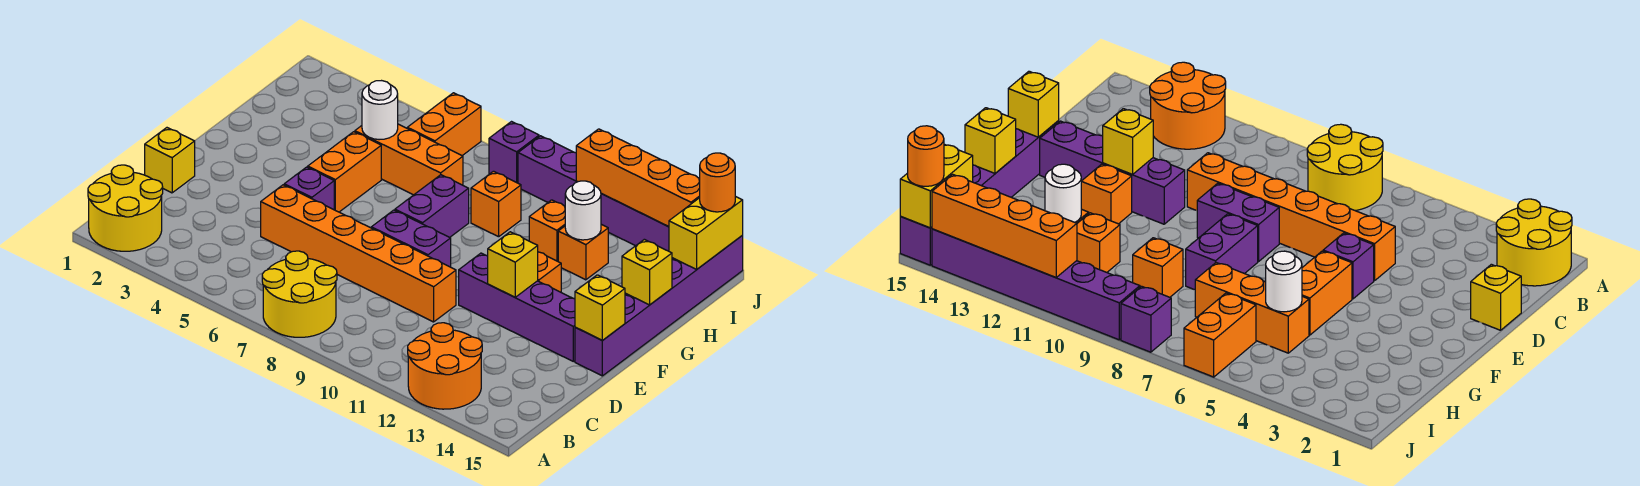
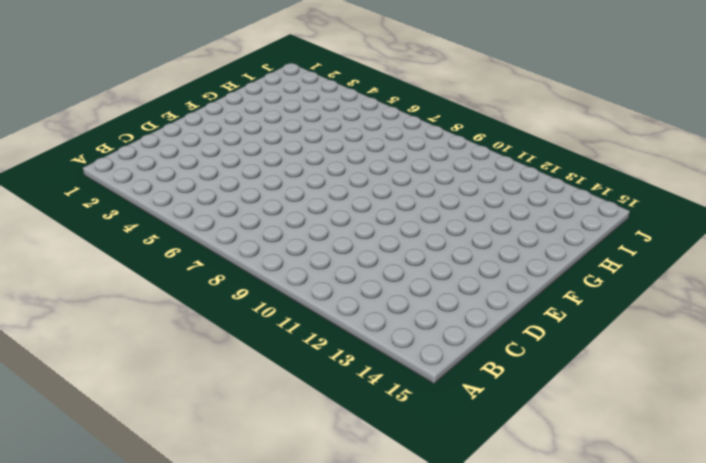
none -> yellow 2x2 round brick [88,165,163,251]
none -> yellow 2x2 round brick [262,251,337,337]
none -> orange 2x2 round brick [408,323,482,409]

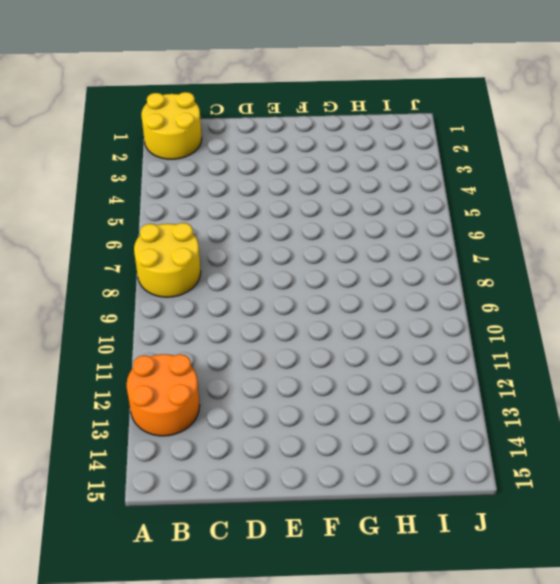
none -> yellow 1x1 brick [145,128,195,193]
none -> orange 1x6 brick [261,185,456,322]
none -> purple 1x1 brick [284,167,334,210]

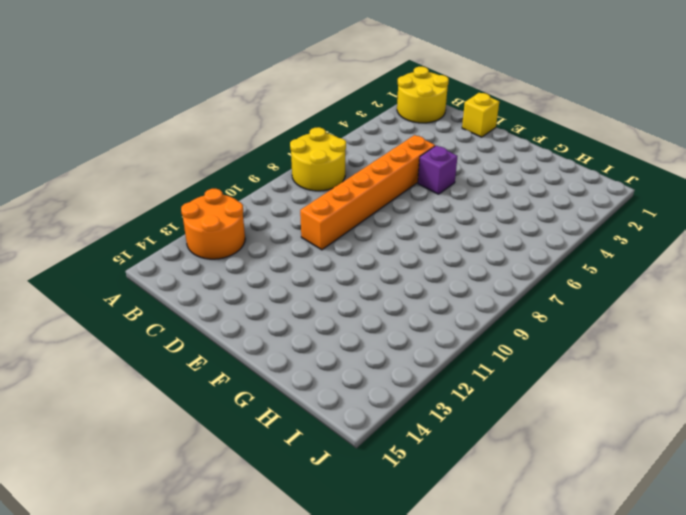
none -> purple 1x2 brick [371,210,451,267]
none -> purple 1x4 brick [459,253,575,361]
none -> purple 1x6 brick [575,236,743,376]

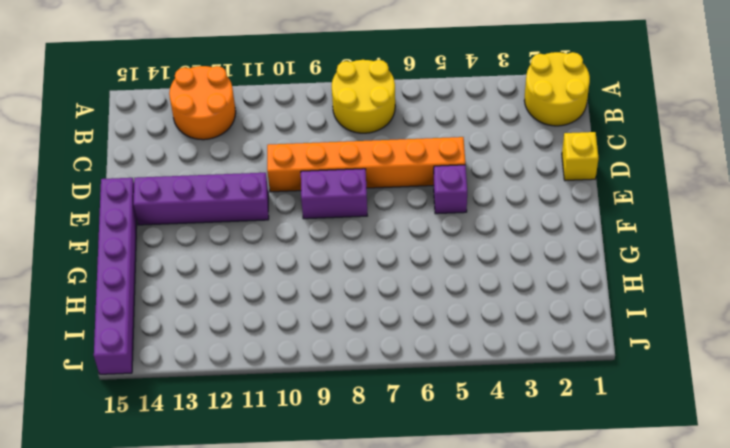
none -> orange 1x2 brick [308,132,381,212]
none -> purple 1x2 brick [395,175,469,237]
none -> orange 1x1 brick [538,252,561,292]

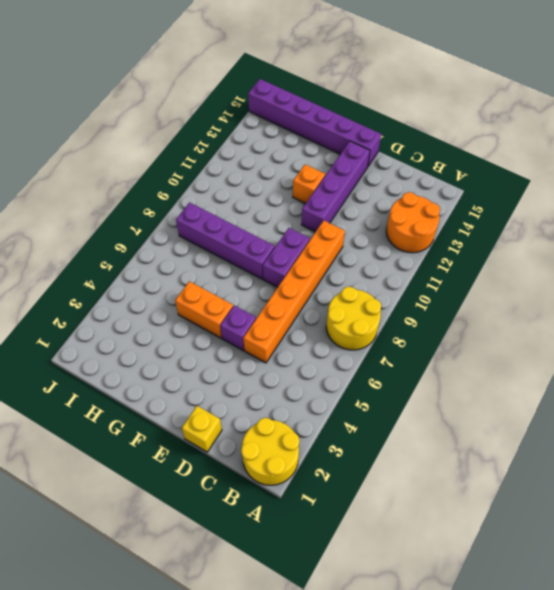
purple 1x4 brick [176,203,275,279] -> purple 1x2 brick [395,175,469,237]
none -> orange 1x3 brick [355,124,463,195]
none -> orange 1x1 brick [471,171,521,237]
none -> orange 1x1 brick [529,200,565,261]

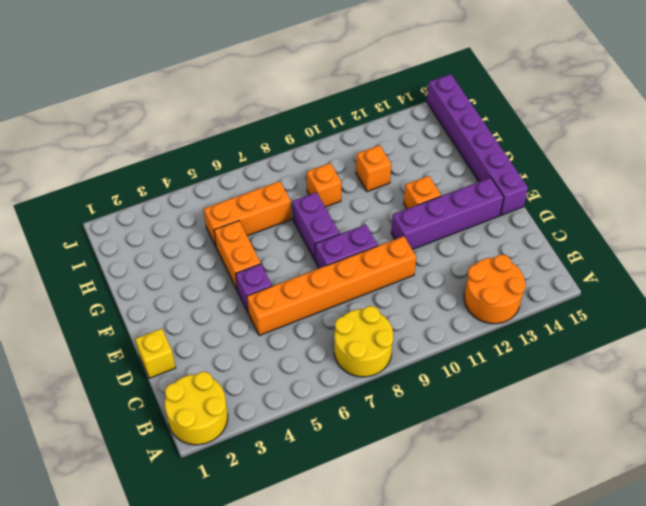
none -> orange 1x1 brick [558,224,608,280]
none -> orange 1x2 brick [407,93,481,156]
none -> purple 1x1 brick [489,122,539,183]

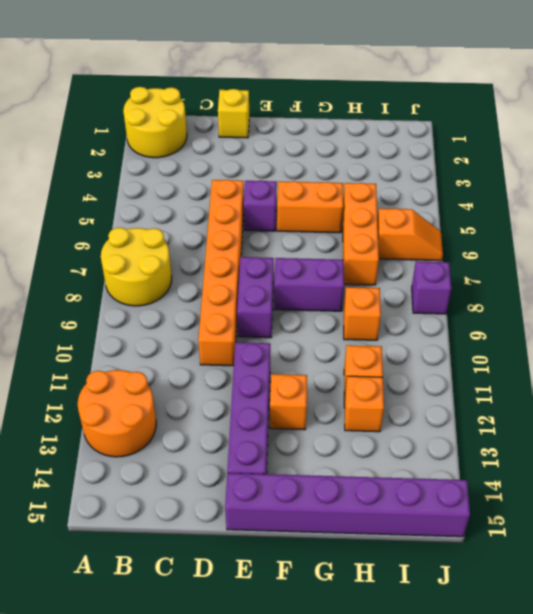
orange 1x2 slope [377,208,443,261] -> orange 1x2 brick [407,93,481,156]
none -> purple 1x6 brick [518,136,669,251]
none -> yellow 1x1 brick [488,232,538,297]
none -> yellow 1x1 brick [575,275,625,341]

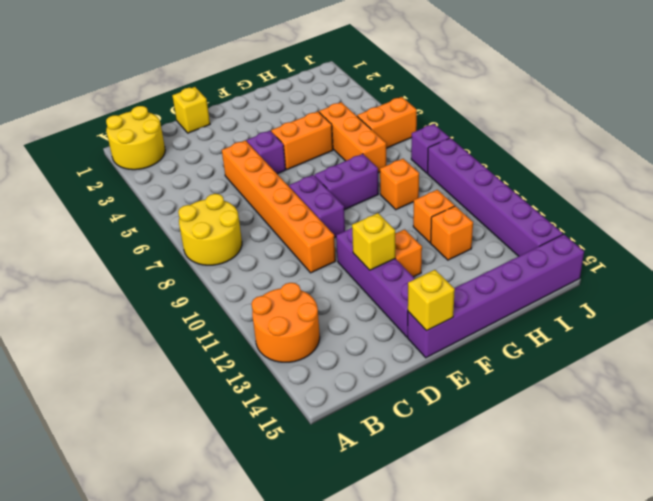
none -> yellow 1x1 brick [622,239,672,305]
none -> white 1x1 round brick [362,81,398,140]
none -> white 1x1 round brick [565,181,601,240]

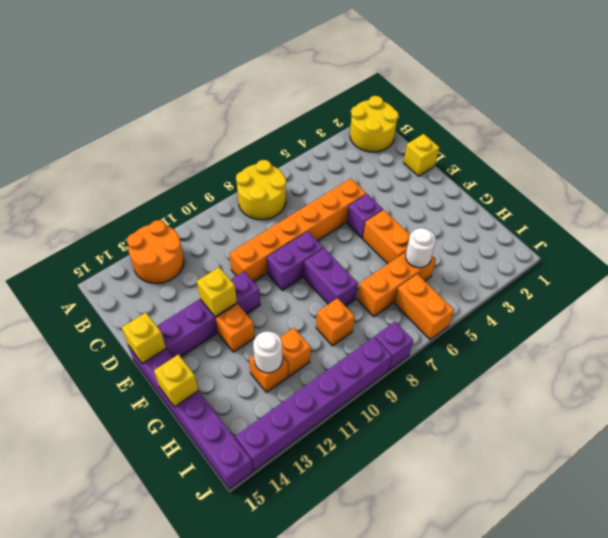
none -> yellow 1x2 brick [669,196,743,269]
none -> orange 1x4 brick [576,129,700,226]
none -> orange 1x1 round brick [700,153,735,212]

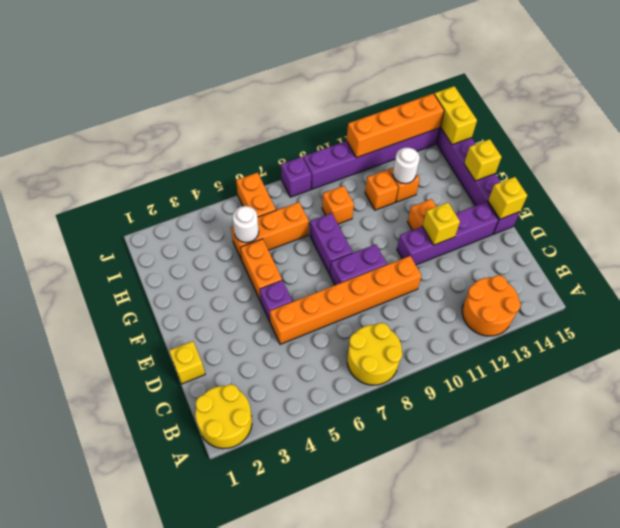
none -> orange 1x1 round brick [700,153,735,212]

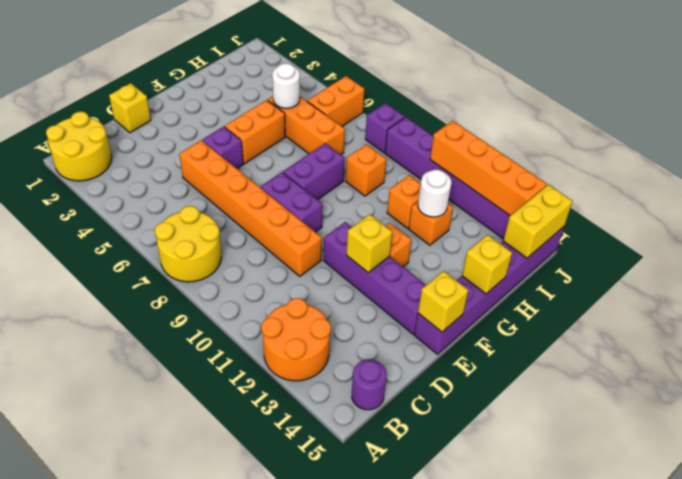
purple 1x1 round brick [352,360,387,410] -> none
none -> orange 1x1 round brick [700,153,735,212]

